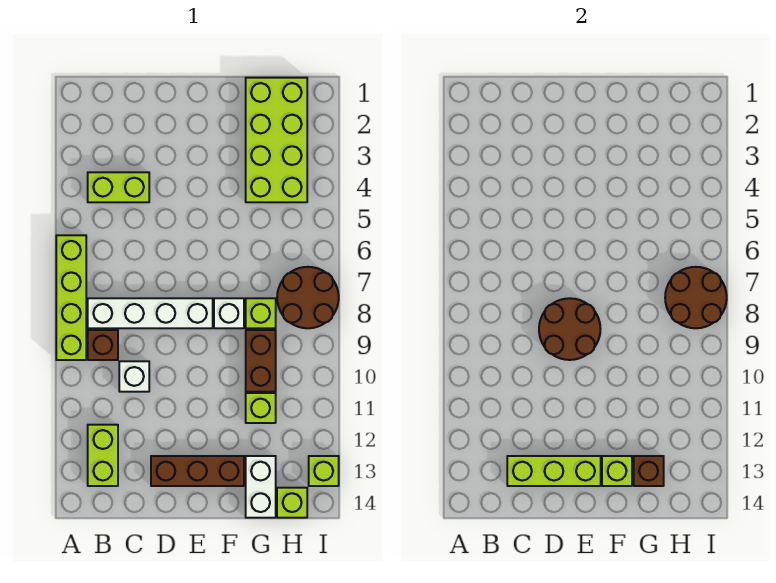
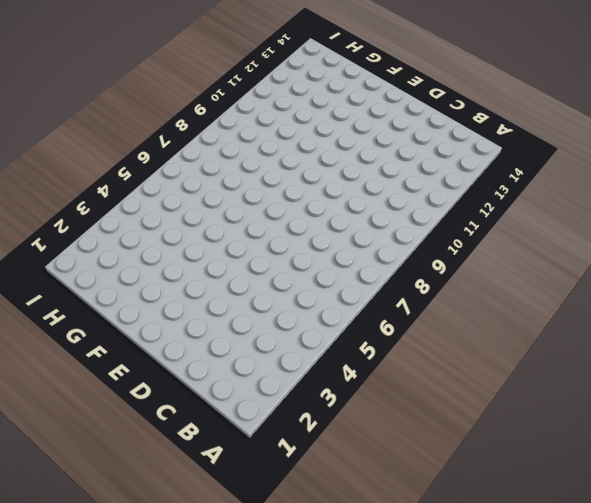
none -> lime 1x4 brick [56,235,86,360]
none -> lime 1x2 brick [88,172,149,202]
none -> white 1x4 brick [88,298,213,328]

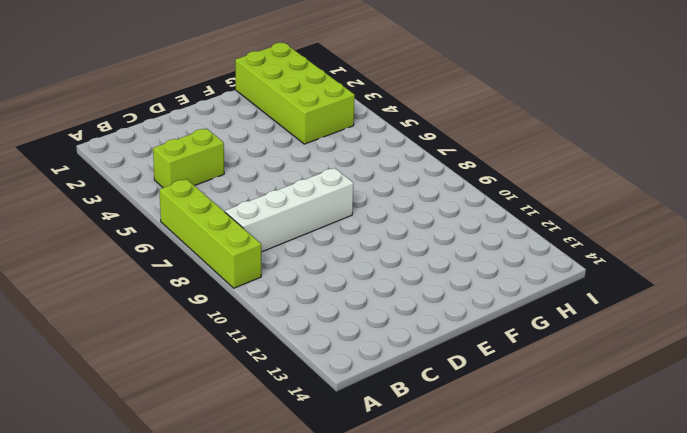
none -> brown 1x1 brick [88,330,118,360]
none -> lime 1x2 brick [88,425,118,486]
none -> white 1x1 brick [119,361,149,392]

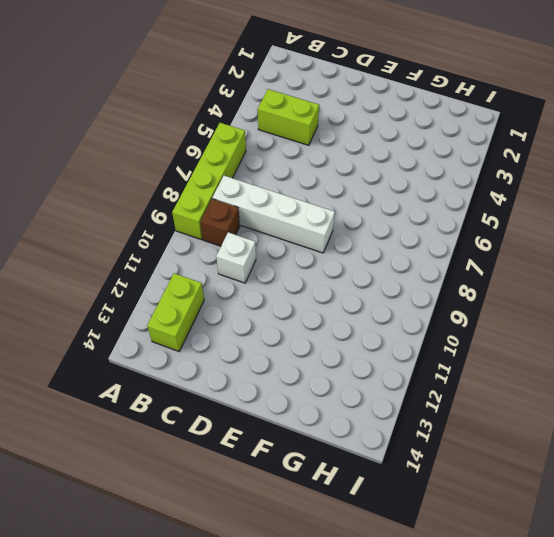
none -> brown 1x3 brick [151,456,244,486]
none -> white 1x1 brick [214,298,244,328]
none -> lime 2x4 brick [246,78,307,202]

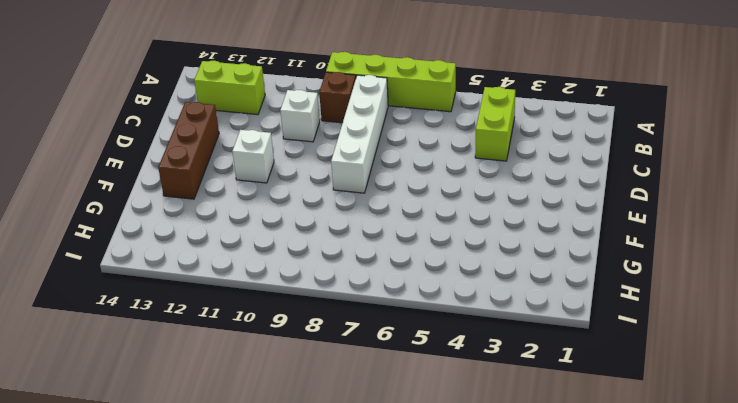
white 1x1 brick [232,130,274,183] -> white 1x1 brick moved to [214,298,244,328]
none -> lime 2x4 brick [246,78,307,202]
none -> lime 1x1 brick [246,298,276,328]
none -> brown 1x2 brick [246,330,276,392]

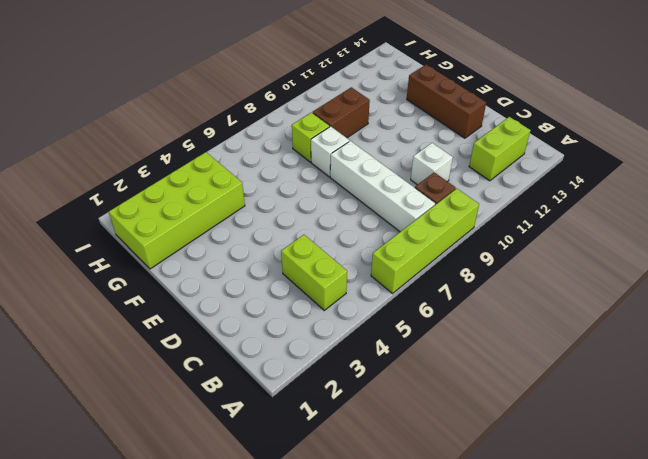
none -> lime 1x1 brick [246,393,276,423]
none -> white 1x2 brick [246,456,276,518]
none -> brown 2x2 round brick [277,267,339,328]

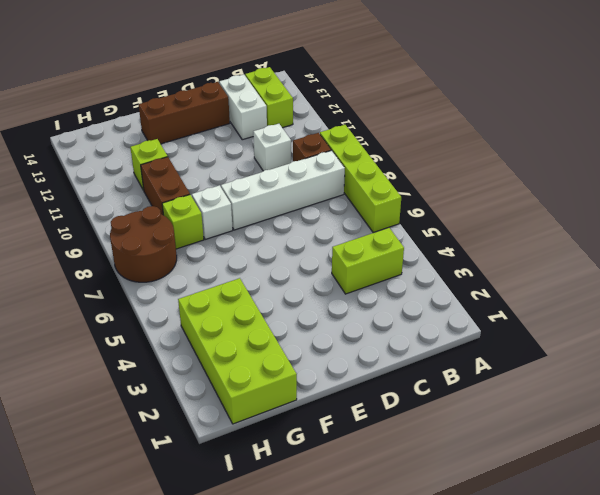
white 1x2 brick [219,74,267,140] -> white 1x2 brick moved to [246,456,276,518]
none -> lime 1x1 brick [277,488,307,518]
none -> lime 1x1 brick [309,456,339,486]
none -> lime 1x3 brick [507,456,601,486]

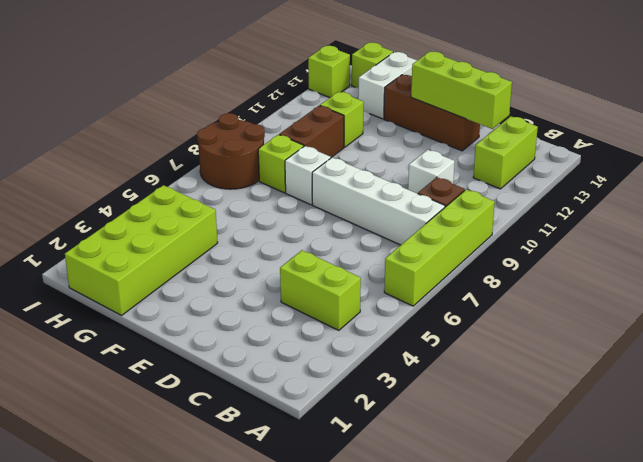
none -> brown 2x2 round brick [539,298,600,360]
none -> lime 1x1 brick [602,456,632,486]
none -> brown 1x1 brick [634,456,664,486]

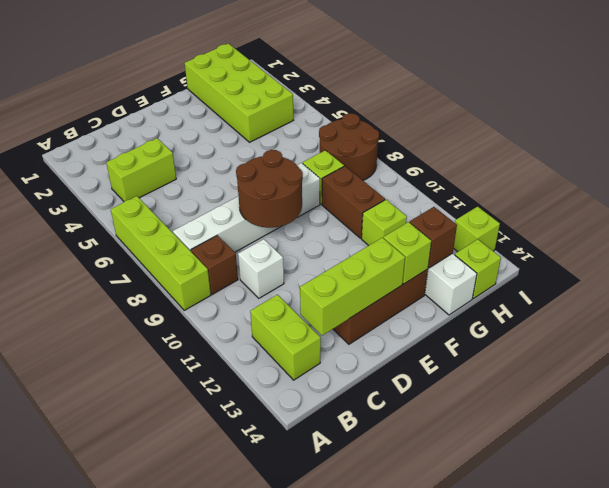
none -> brown 2x2 round brick [665,267,727,328]

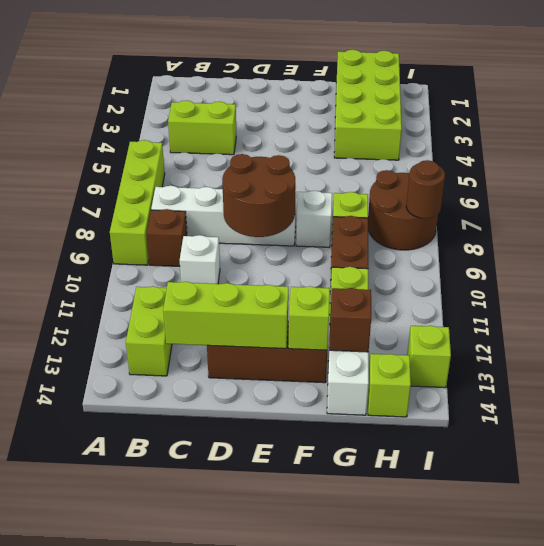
brown 1x1 round brick [406,160,445,218] -> brown 2x2 round brick [665,267,727,328]

